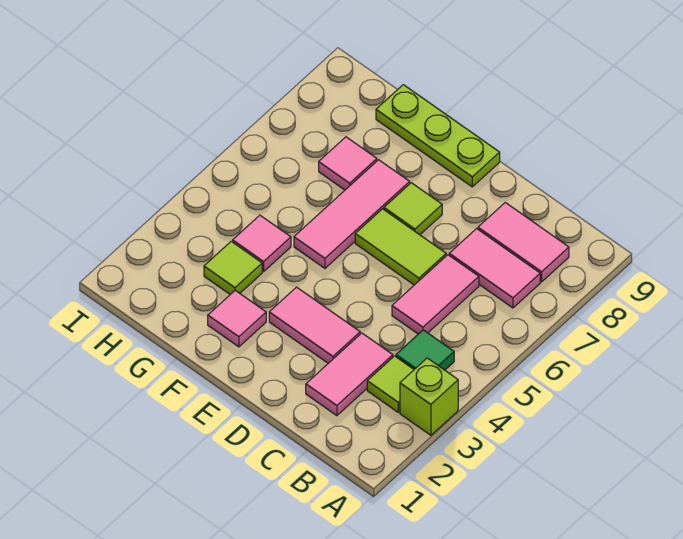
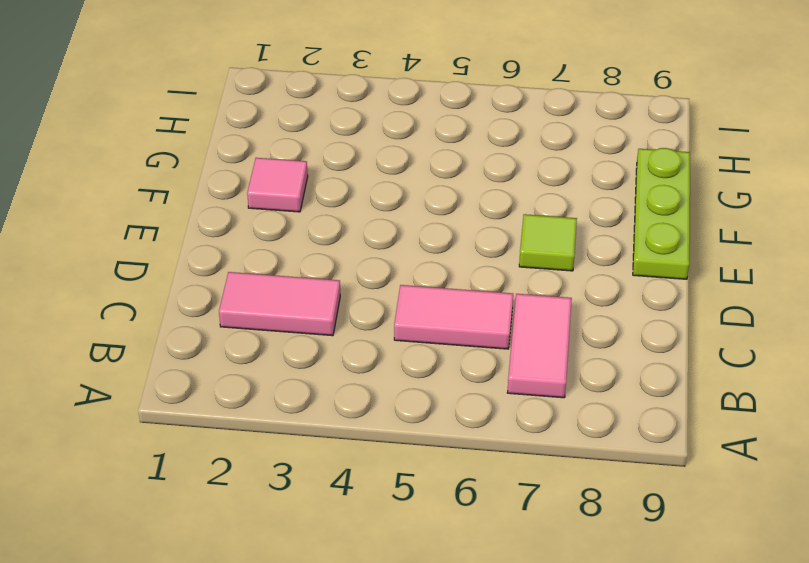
none -> lime 1x1 brick [400,358,458,435]
none -> lime 1x1 tile [367,356,414,412]
none -> green 1x1 tile [396,330,454,370]

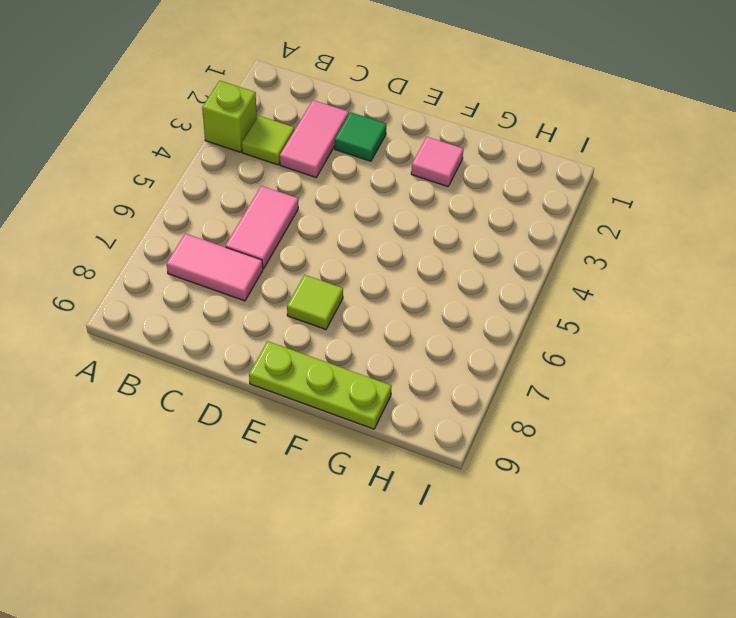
green 1x1 tile [335,112,386,161] -> green 1x1 tile moved to [396,330,454,370]
none -> pink 1x2 tile [478,203,569,282]
none -> pink 1x2 tile [269,287,360,363]
none -> lime 1x2 tile [355,209,446,285]

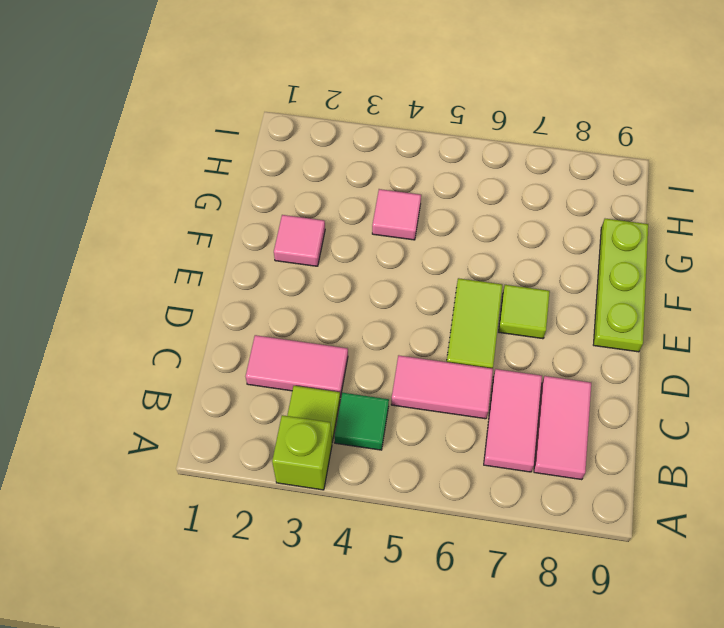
none -> pink 1x2 tile [269,287,360,363]
none -> pink 1x3 tile [294,160,410,268]
none -> lime 1x1 tile [204,241,262,294]

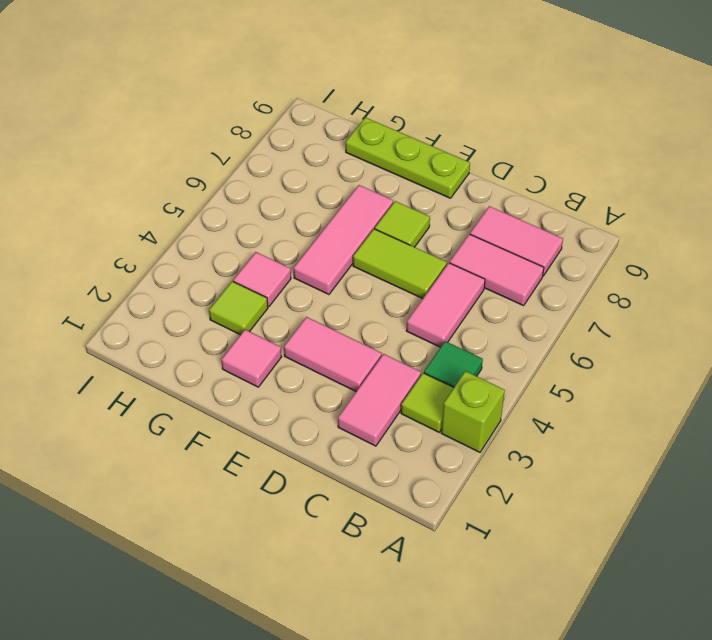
none -> pink 1x1 tile [319,137,377,190]

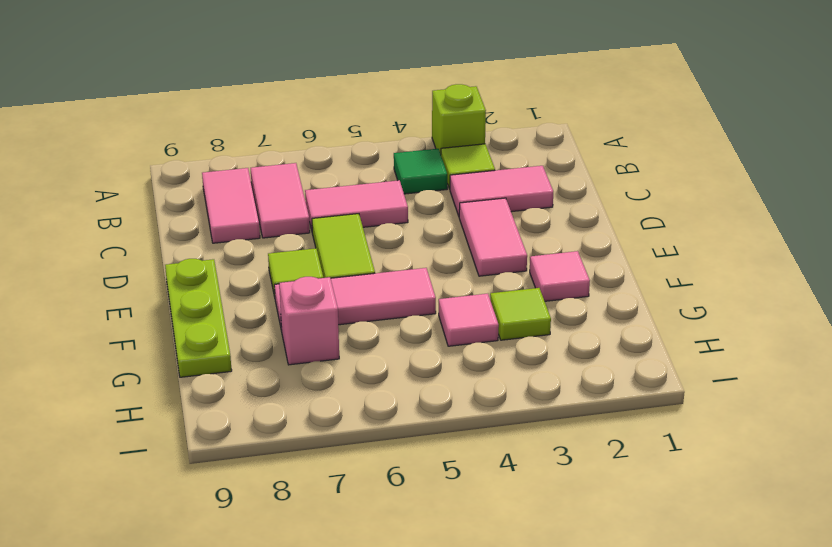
pink 1x1 brick [279,277,339,365] -> pink 1x1 tile [319,137,377,190]

